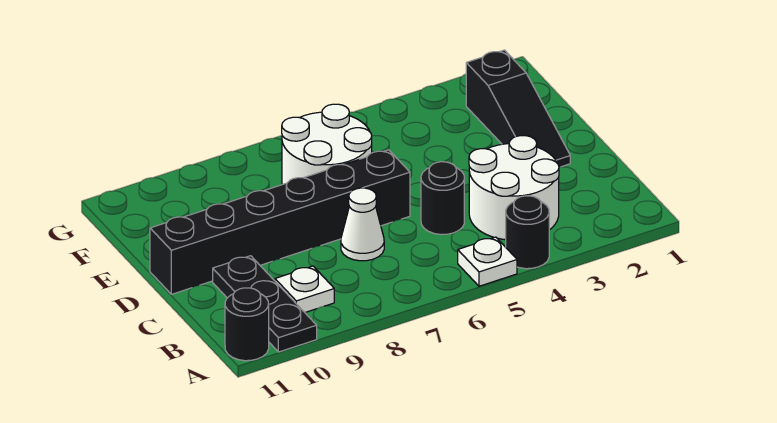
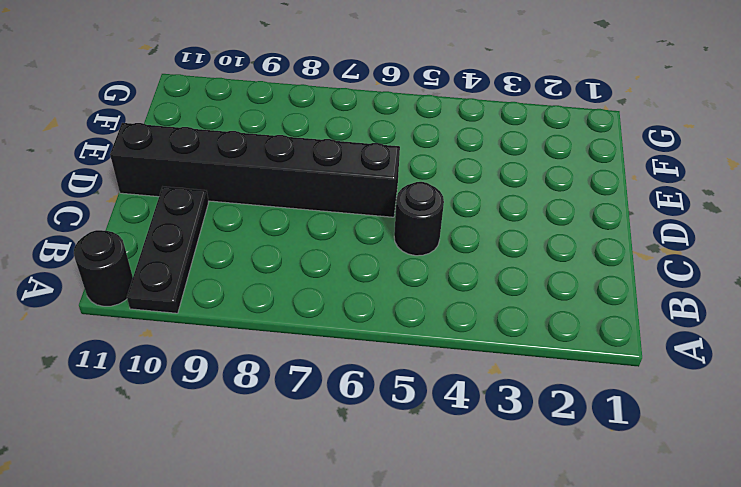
none -> black 1x1 round brick [506,196,549,269]
none -> white 1x1 plate [458,237,517,286]

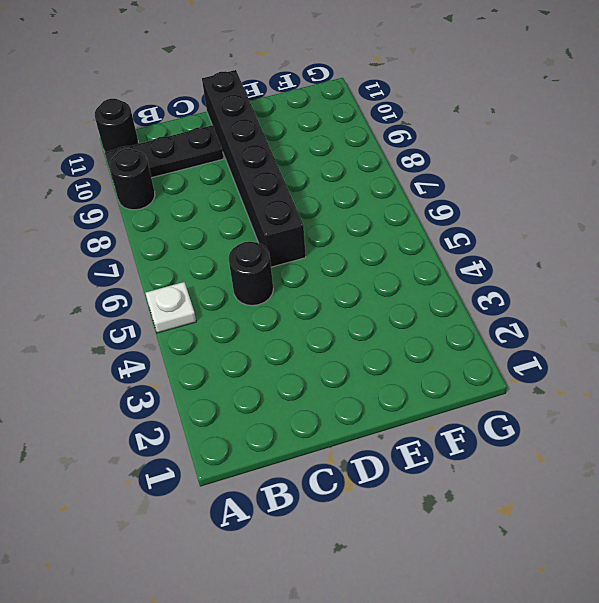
black 1x1 round brick [109,149,155,210] -> black 1x1 round brick moved to [506,196,549,269]
none -> white 2x2 round brick [469,136,559,240]
none -> white 1x1 plate [275,266,334,312]

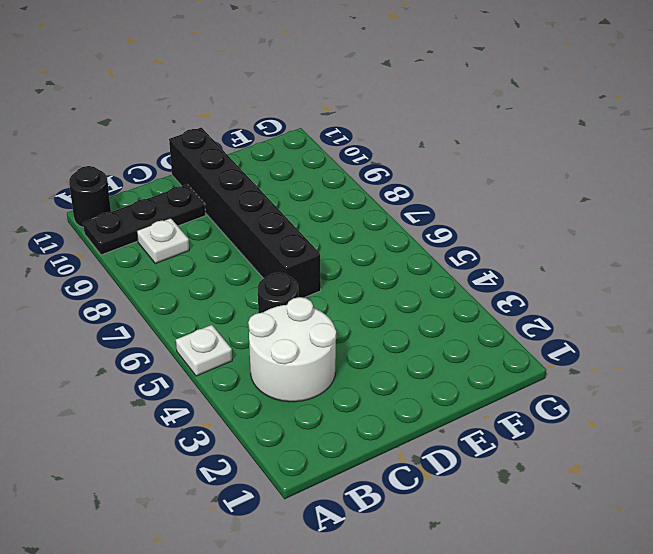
none -> black 1x1 round brick [506,196,549,269]
none -> white 1x1 cone [341,188,384,261]

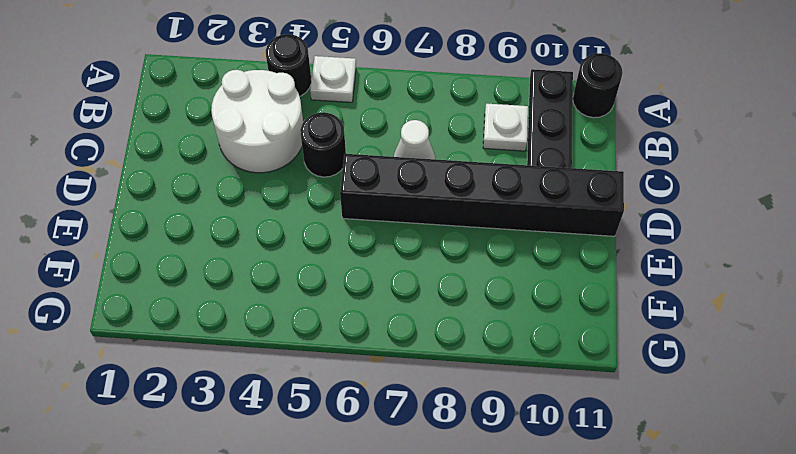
none -> black 1x3 slope [466,50,570,167]
none -> white 2x2 round brick [282,104,372,185]

